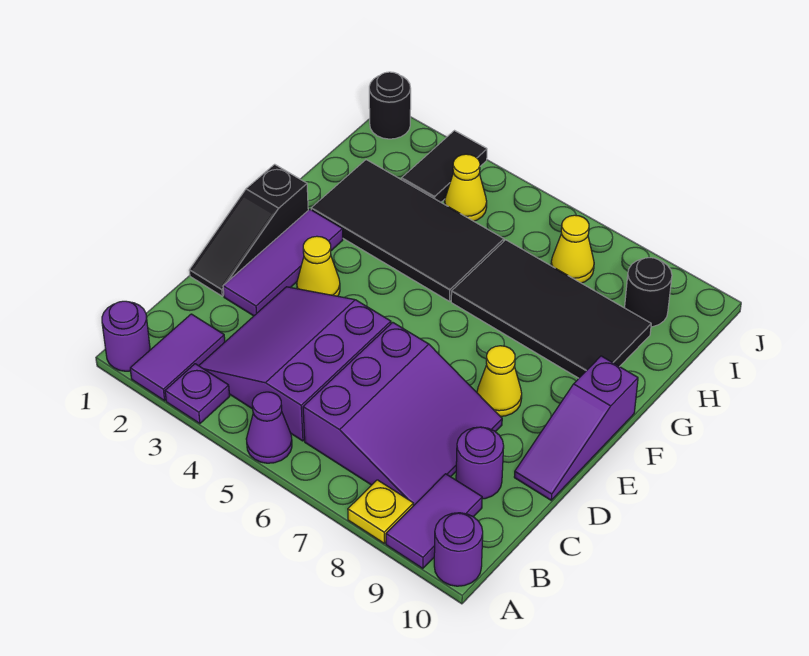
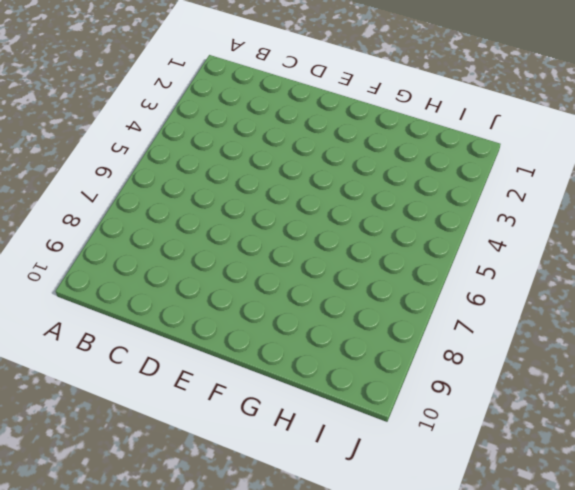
none -> purple 1x1 round brick [102,301,150,371]
none -> purple 1x2 tile [130,314,225,401]
none -> purple 1x1 plate [165,364,230,424]

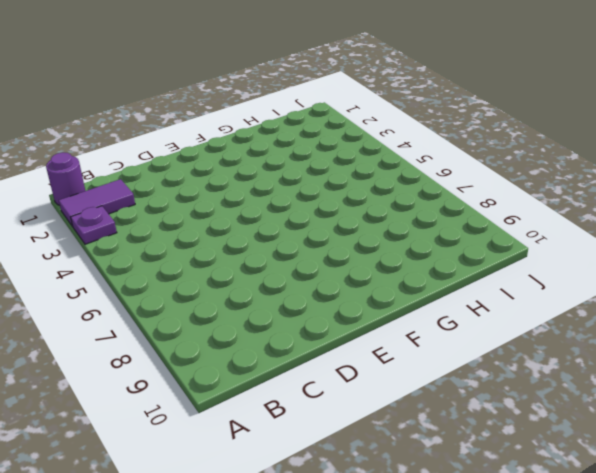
none -> purple 1x1 cone [246,392,292,463]
none -> yellow 1x1 plate [348,480,413,543]
none -> purple 1x2 tile [386,474,482,569]

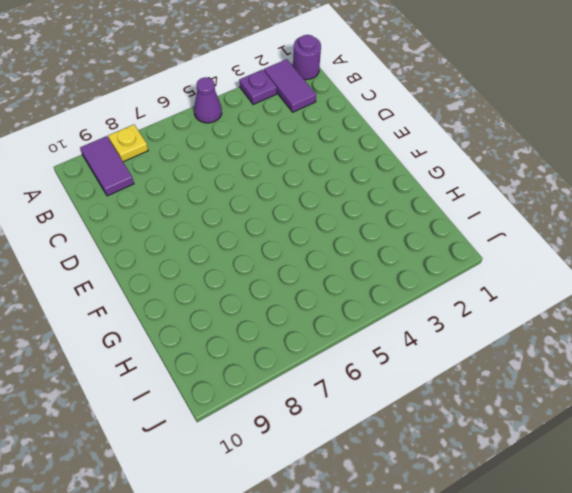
none -> purple 1x1 round brick [434,513,483,586]
none -> purple 3x3 slope [199,287,391,441]
none -> purple 3x3 slope [303,322,502,506]

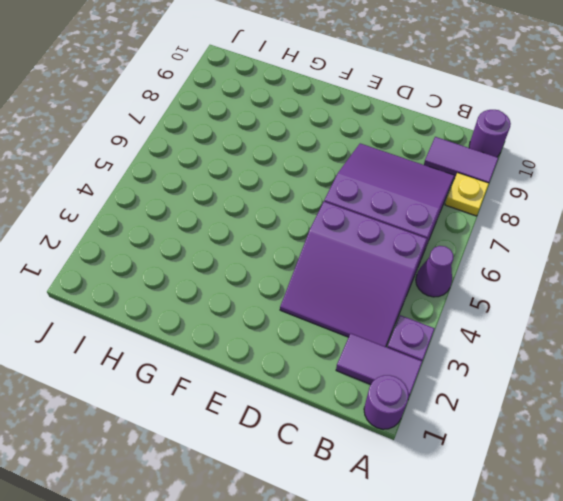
none -> purple 1x1 round brick [456,427,504,499]
none -> black 1x3 slope [189,164,308,296]
none -> purple 1x3 tile [223,209,343,316]

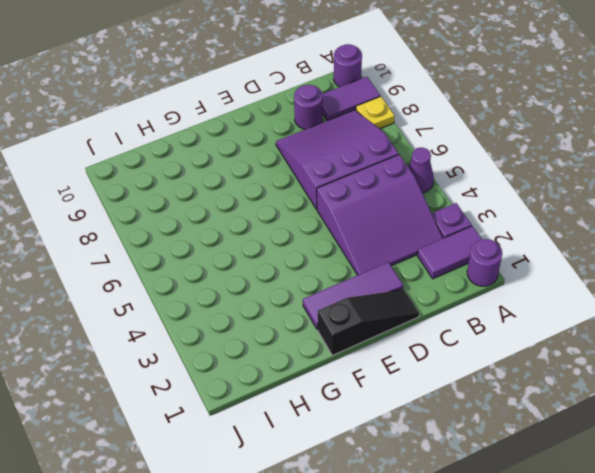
none -> purple 1x3 slope [514,356,638,500]
none -> yellow 1x1 cone [297,236,340,296]
none -> yellow 1x1 cone [477,346,522,416]

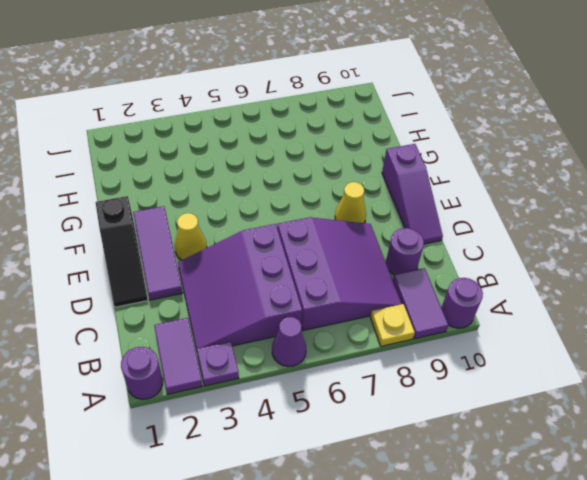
none -> black 2x4 tile [311,160,504,301]
none -> black 2x4 tile [451,240,651,378]
none -> black 1x2 tile [402,131,487,202]

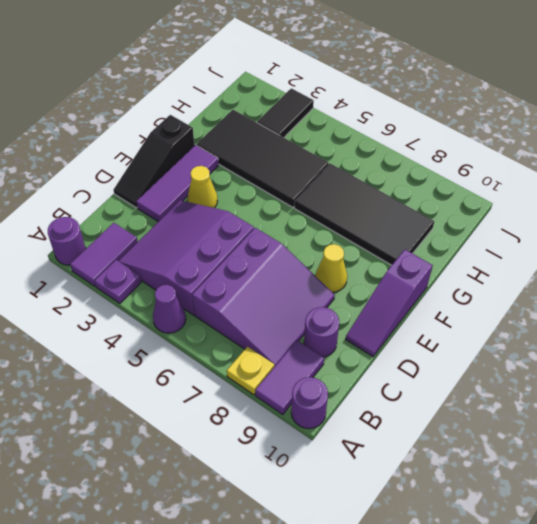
none -> yellow 1x1 cone [445,154,487,221]
none -> yellow 1x1 cone [551,215,594,283]
none -> black 1x1 round brick [625,258,672,327]

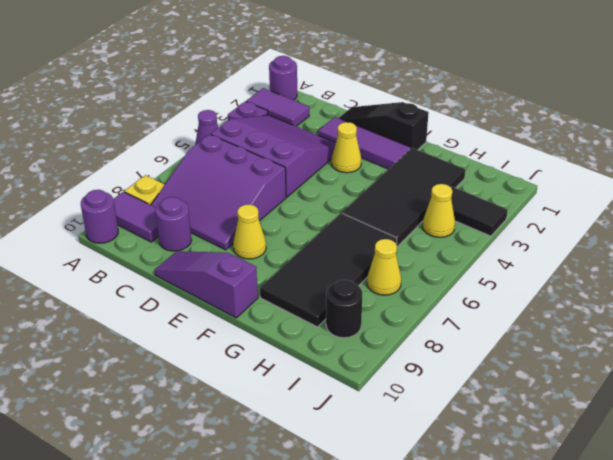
none -> black 1x1 round brick [369,72,411,139]

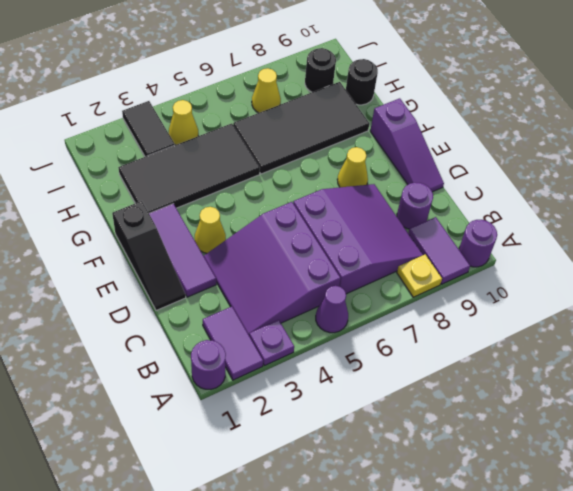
black 1x1 round brick [346,59,378,105] -> black 1x1 round brick moved to [369,72,411,139]

